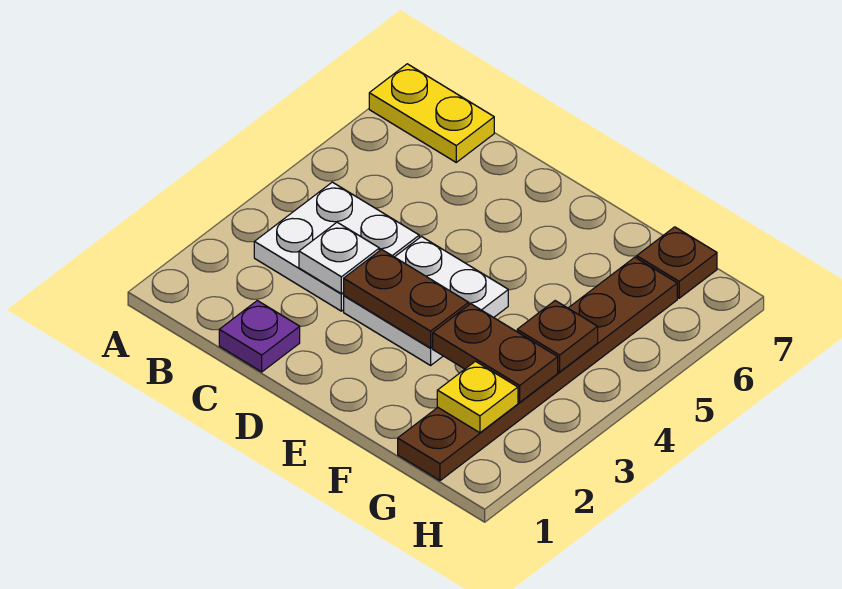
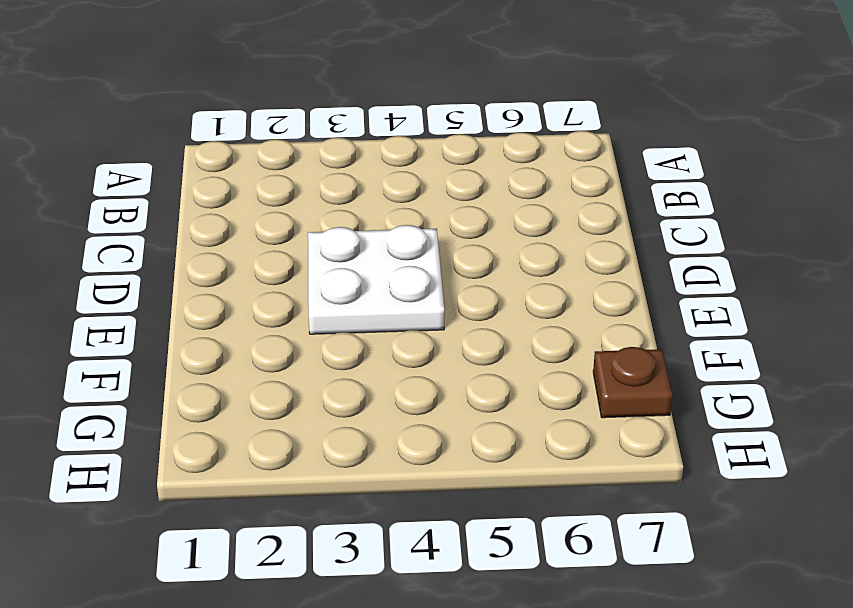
none -> yellow 1x2 plate [369,64,494,162]
none -> white 2x2 plate [254,182,419,311]

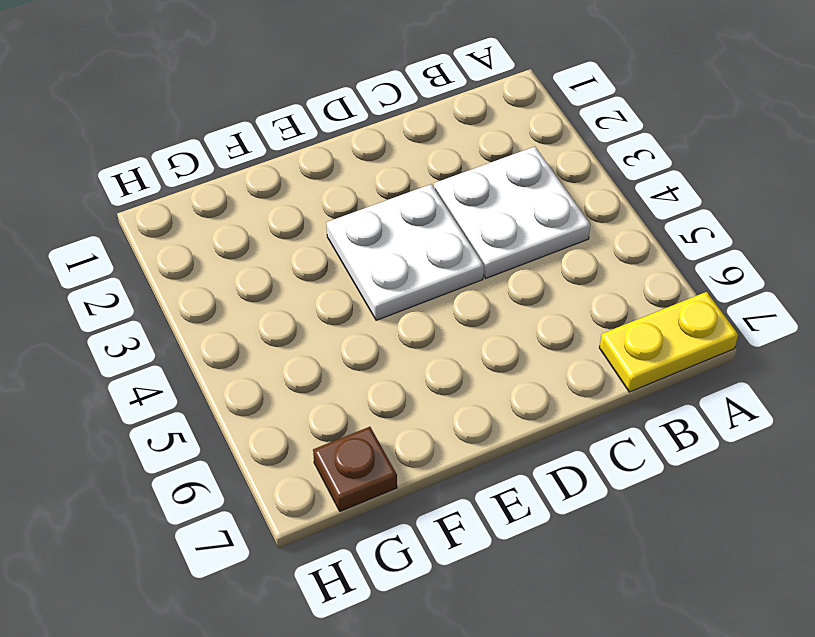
none -> purple 1x1 plate [219,301,300,372]
none -> brown 1x6 plate [398,257,677,481]

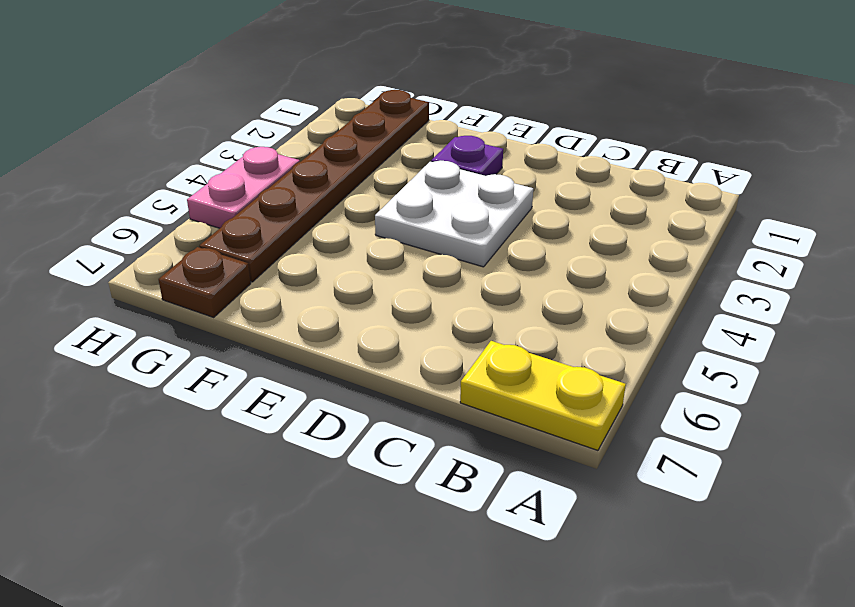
purple 1x1 plate [431,136,503,176] -> purple 1x1 plate moved to [219,301,300,372]
pink 1x2 plate [187,147,300,228] -> none
none -> white 2x2 plate [254,182,419,311]
none -> white 1x1 plate [299,222,379,294]

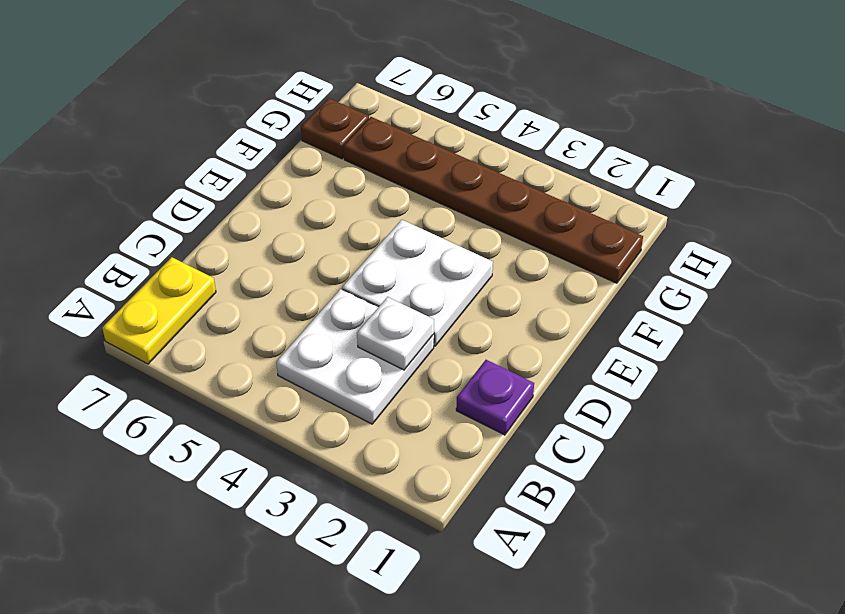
none -> brown 1x2 plate [344,249,469,348]
none -> brown 1x2 plate [433,304,558,402]

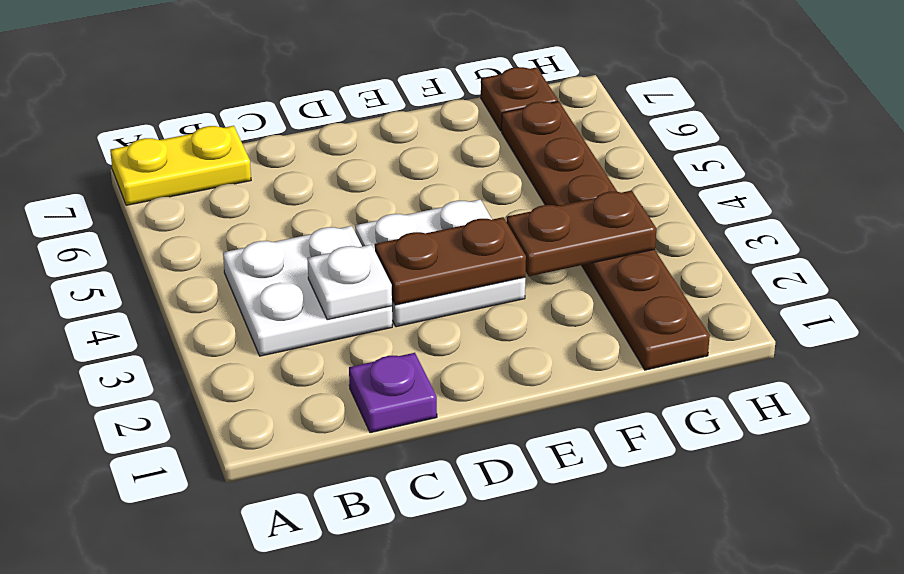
none -> yellow 1x1 plate [437,361,518,433]
none -> brown 1x1 plate [517,301,598,372]

